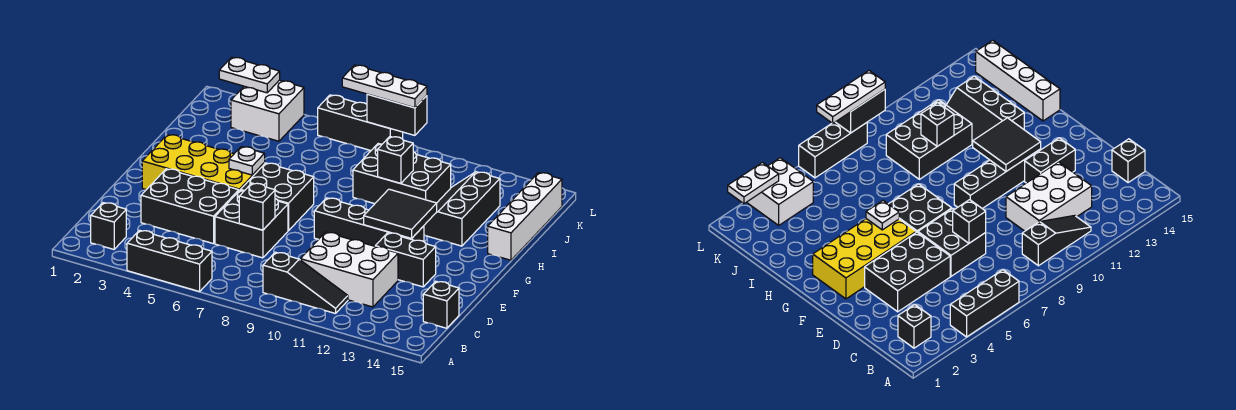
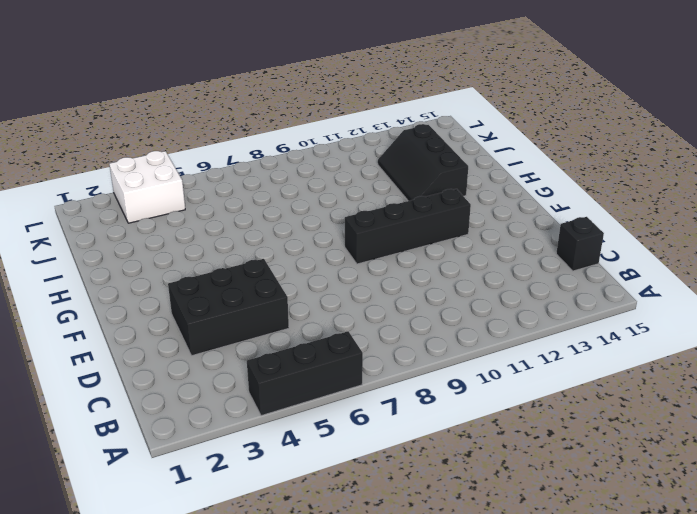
none -> black 1x1 brick [91,203,126,249]
none -> black 1x3 slope [263,252,348,313]
none -> white 2x3 brick [300,232,398,307]

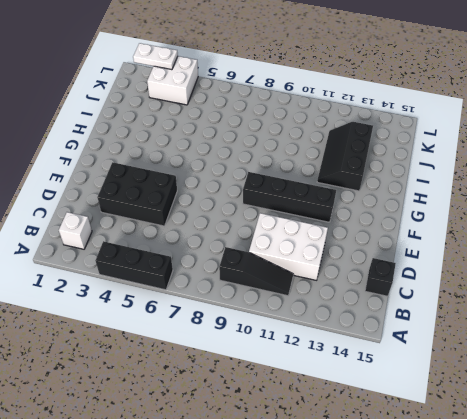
white 1x1 brick [59,212,92,249] -> black 1x1 brick [91,203,126,249]
none -> black 2x2 brick [215,190,288,258]
none -> black 1x2 brick [375,233,436,287]
none -> yellow 2x4 brick [142,135,265,191]

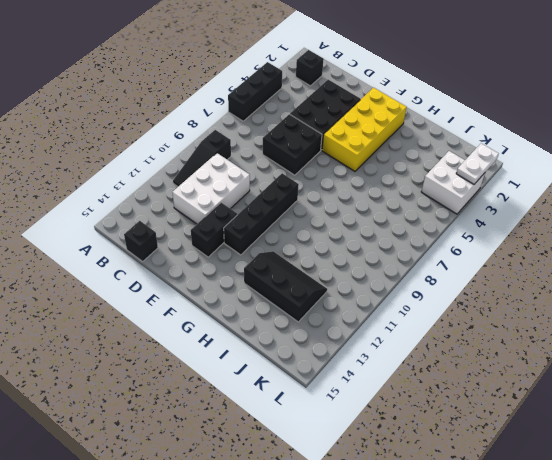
none -> black 2x2 brick [241,163,314,231]
none -> white 1x4 brick [488,173,562,260]
none -> black 2x3 brick [353,144,451,204]

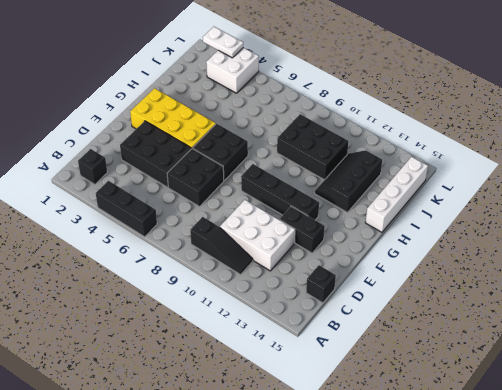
none -> black 1x3 brick [318,95,403,151]
none -> black 1x1 brick [239,183,275,230]
none -> black 2x2 tile [364,189,437,239]

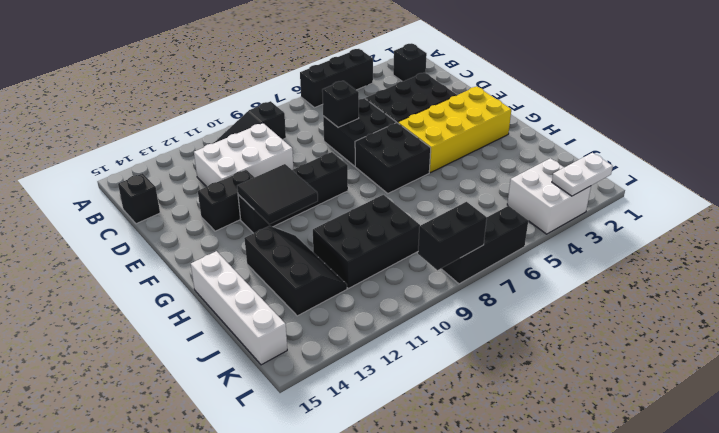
none -> white 1x1 plate [229,147,265,175]
none -> black 1x1 brick [378,137,413,183]
none -> white 1x3 plate [342,65,427,108]

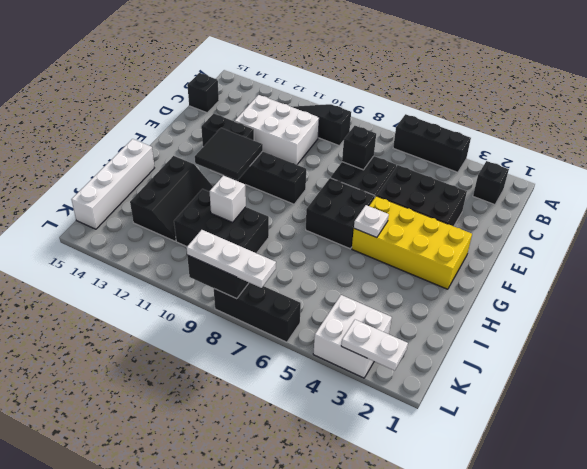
white 1x1 brick [210,175,246,222] -> black 1x1 brick [378,137,413,183]

